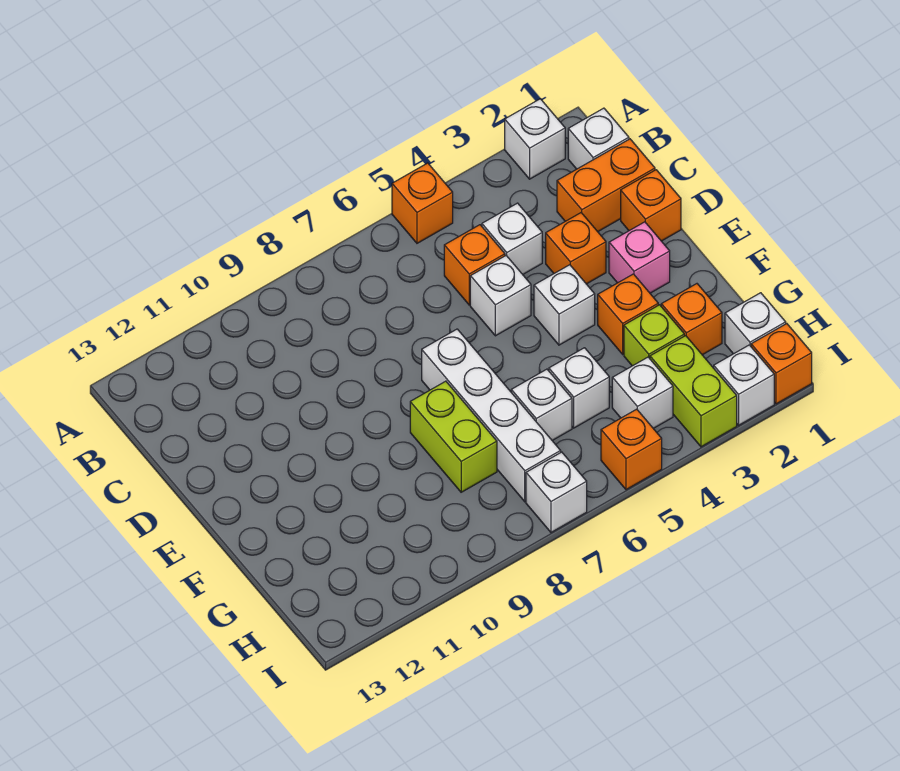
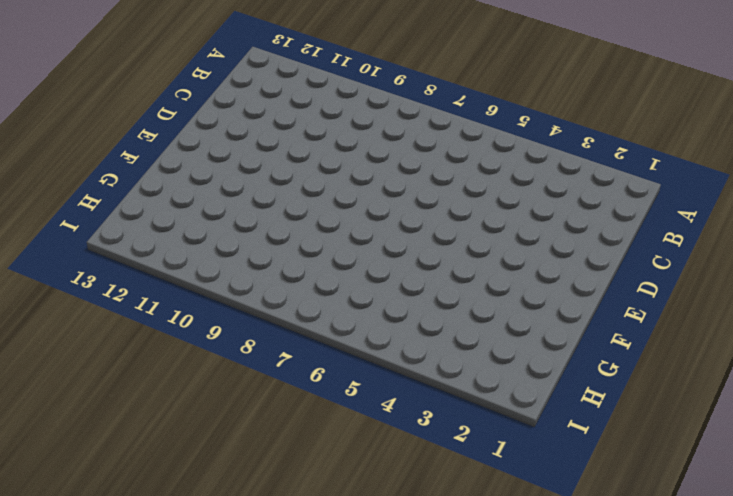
none -> white 1x1 brick [505,99,565,179]
none -> orange 1x1 brick [392,163,453,243]
none -> white 1x1 brick [568,108,629,169]

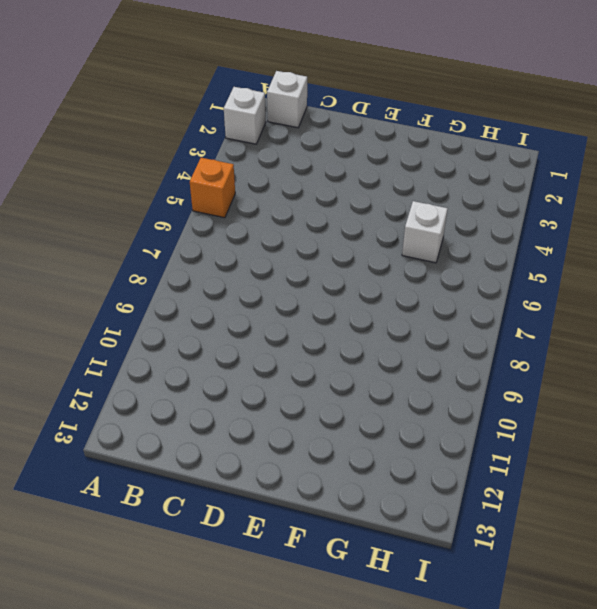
none -> orange 1x2 brick [557,139,655,232]
none -> white 1x1 brick [482,203,542,274]
none -> orange 1x1 brick [444,225,505,305]

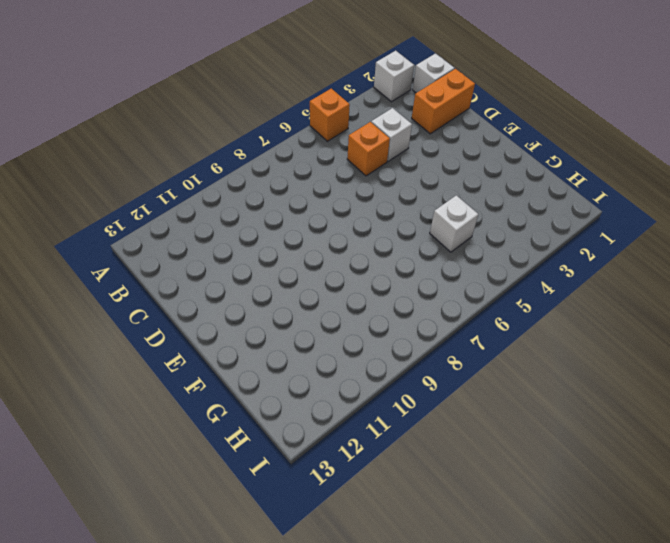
none -> orange 1x1 brick [621,170,681,241]
none -> orange 1x1 brick [546,213,606,284]
none -> white 1x1 brick [470,256,531,336]

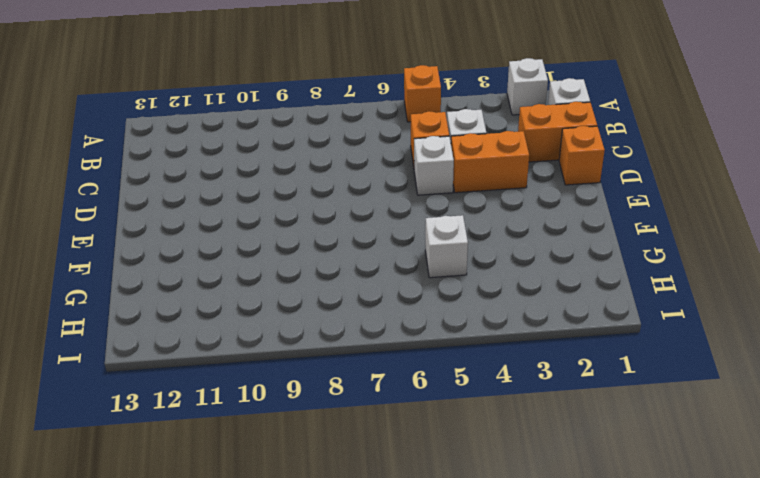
orange 1x2 brick [451,131,529,193] -> orange 1x1 brick [546,213,606,284]
none -> pink 1x1 brick [609,222,670,293]
none -> white 1x1 brick [534,265,595,345]
none -> white 1x4 brick [422,329,561,502]

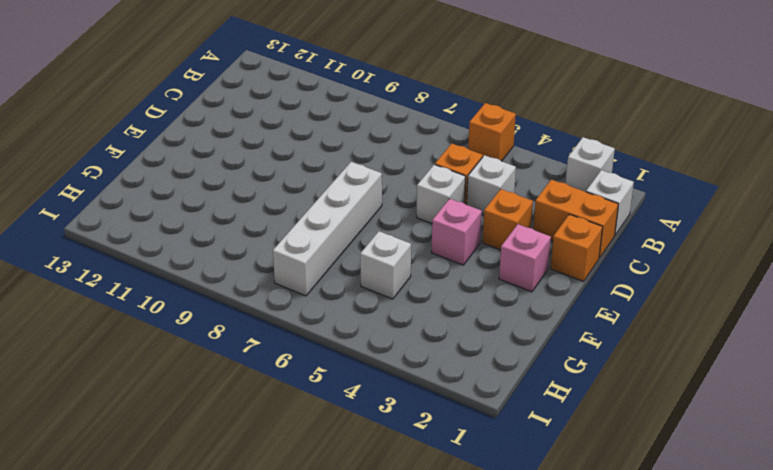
pink 1x1 brick [431,199,482,265] -> white 1x1 brick [534,265,595,345]
none -> orange 1x1 brick [598,274,658,354]
none -> lime 1x2 brick [410,381,497,492]
none -> orange 1x1 brick [661,284,722,355]

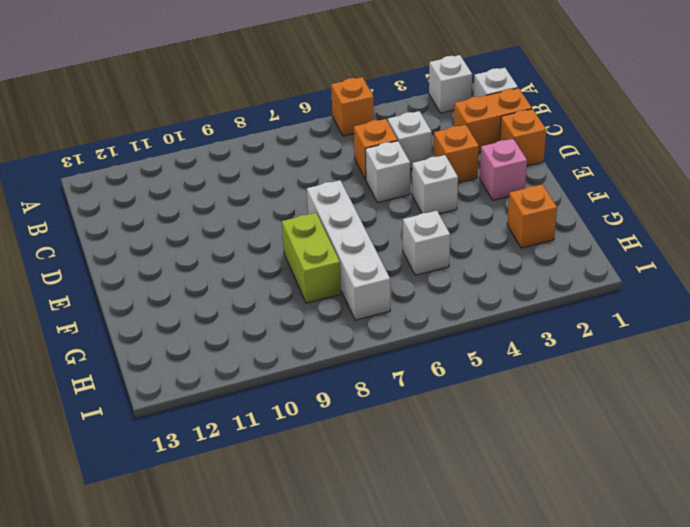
none -> orange 1x1 brick [598,274,658,354]
none -> lime 1x1 brick [624,305,684,366]
none -> white 1x1 brick [511,369,572,440]

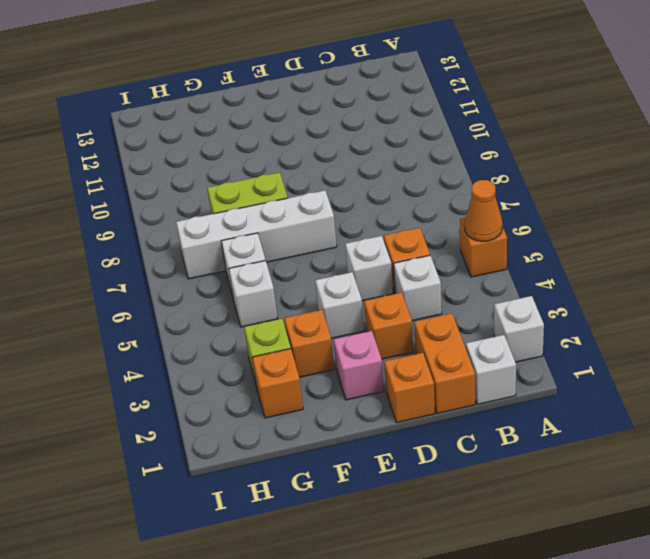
orange 1x1 cone [464,180,503,241] -> none
none -> white 1x1 brick [725,293,786,354]
none -> lime 1x2 brick [650,336,737,447]
none -> white 1x1 brick [612,357,673,428]

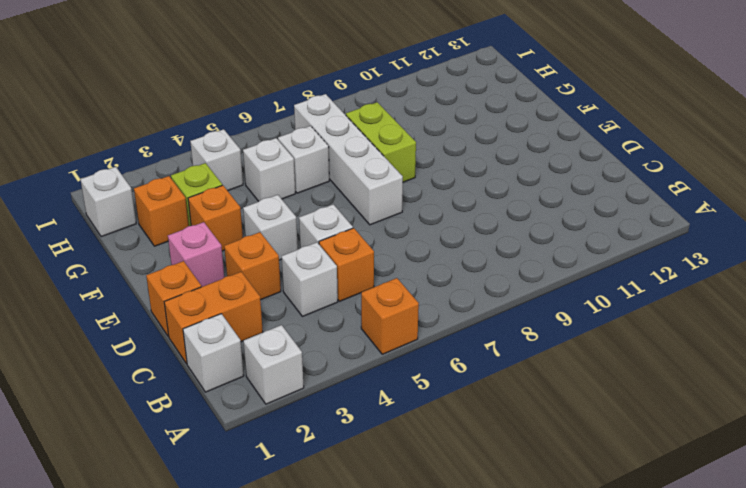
none -> lime 1x2 brick [650,336,737,447]
none -> orange 1x1 brick [751,324,812,404]
none -> white 1x1 brick [714,345,774,425]

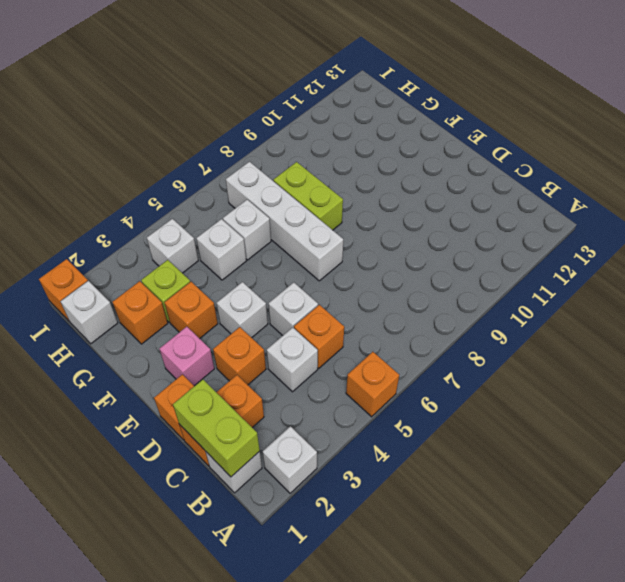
lime 1x2 brick [173,379,260,477] -> lime 1x2 brick moved to [650,336,737,447]
none -> white 1x1 brick [714,345,774,425]
none -> orange 1x1 brick [601,409,662,490]
none -> white 1x1 brick [526,452,587,532]

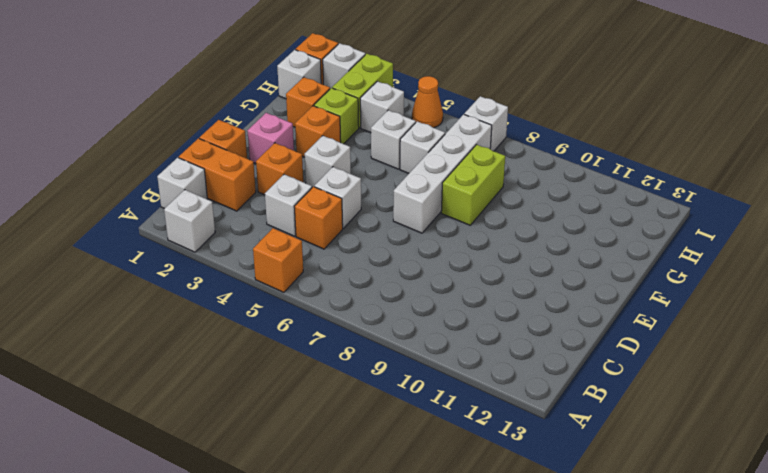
orange 1x1 cone [412,76,443,128] -> orange 1x1 brick [601,409,662,490]

